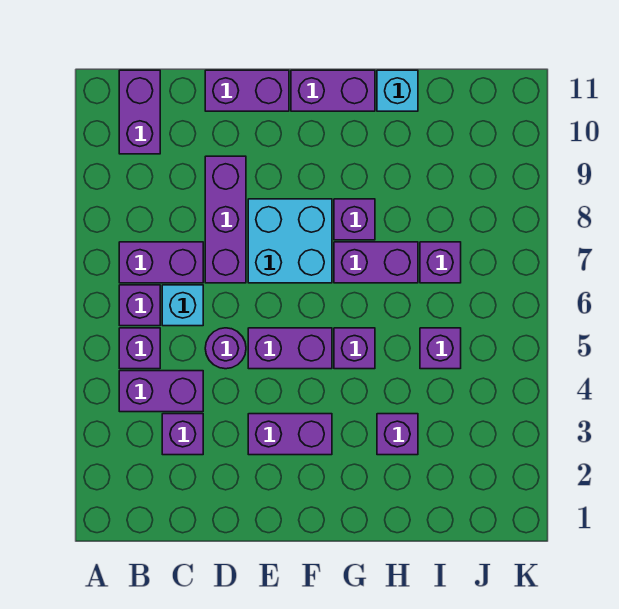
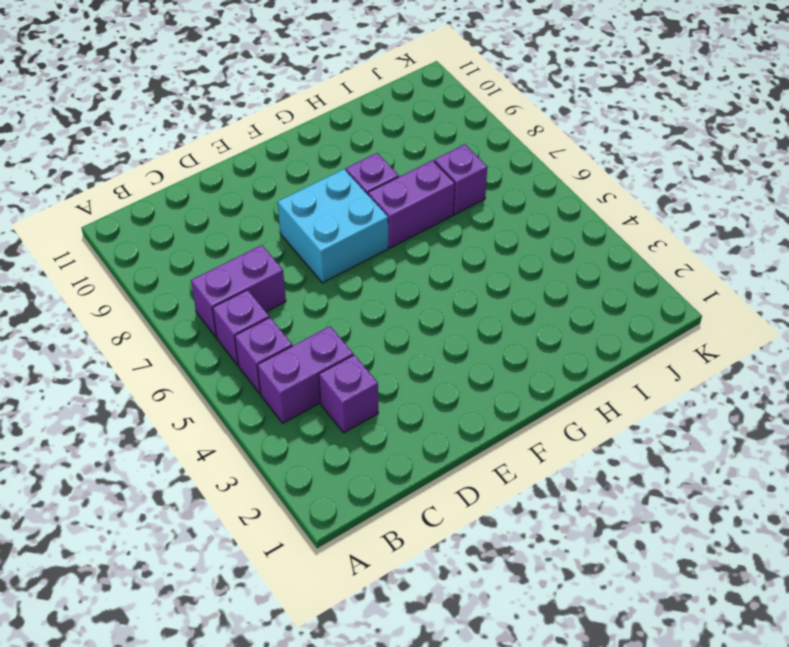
none -> purple 1x2 brick [119,70,160,154]
none -> cyan 1x1 brick [162,285,203,326]
none -> purple 1x1 round brick [205,328,246,369]

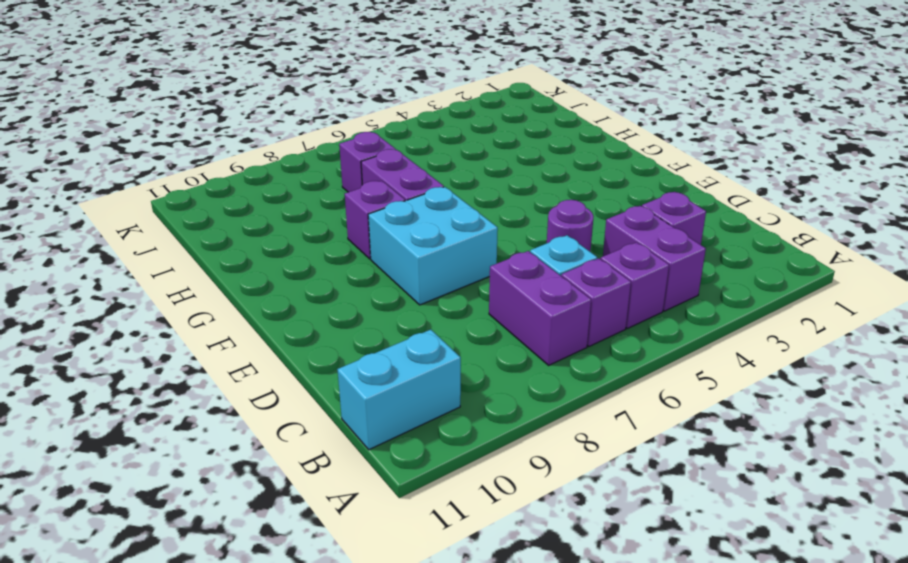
cyan 1x2 brick [337,330,461,450] -> purple 1x2 brick [119,70,160,154]
none -> purple 1x3 brick [205,156,246,283]
none -> purple 1x2 brick [205,70,289,111]
none -> purple 1x2 brick [248,414,332,455]

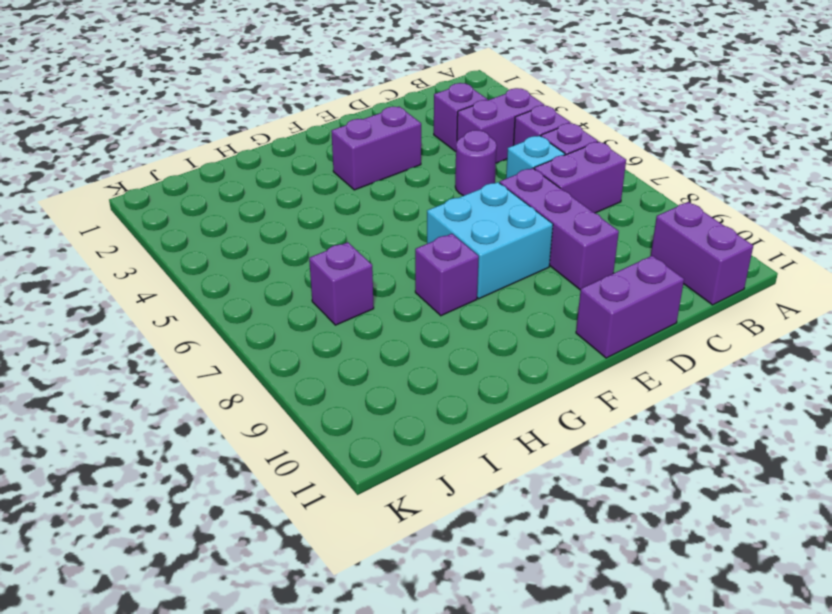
none -> purple 1x2 brick [248,328,332,369]
none -> purple 1x2 brick [291,70,375,111]
none -> purple 1x1 brick [334,328,375,369]

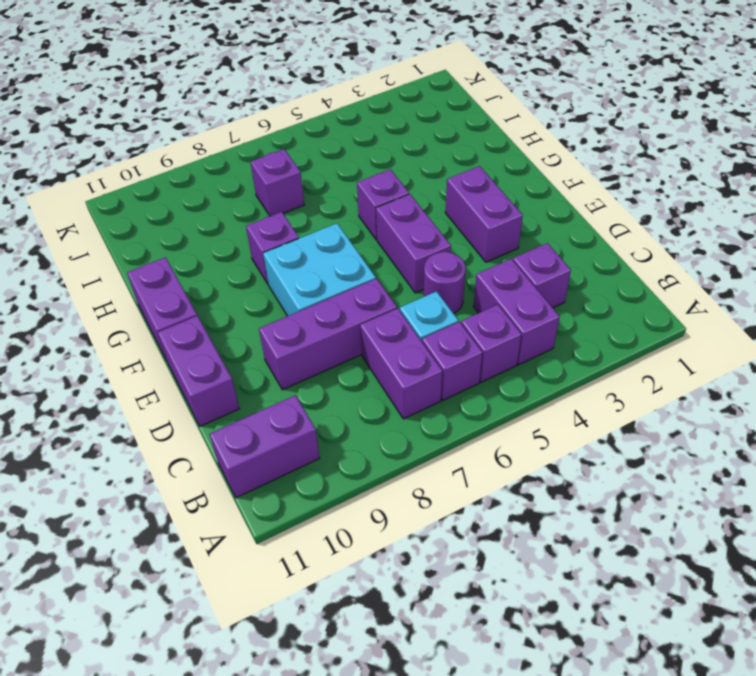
none -> purple 1x2 brick [334,242,418,283]
none -> purple 1x1 brick [377,414,418,455]
none -> cyan 1x1 brick [377,70,418,111]

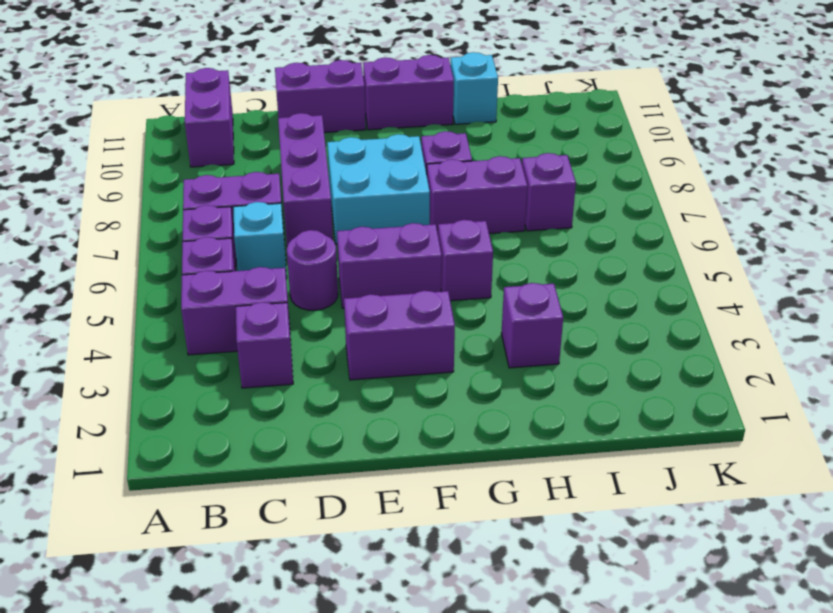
none -> purple 1x1 brick [420,328,461,369]

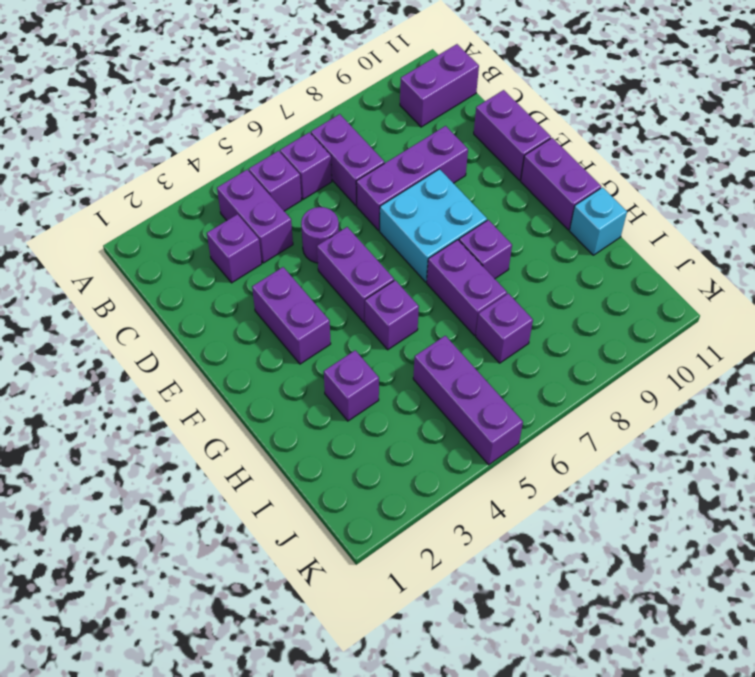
purple 1x3 brick [413,336,523,465] -> purple 1x1 brick [420,328,461,369]
none -> cyan 1x1 brick [162,285,203,326]

